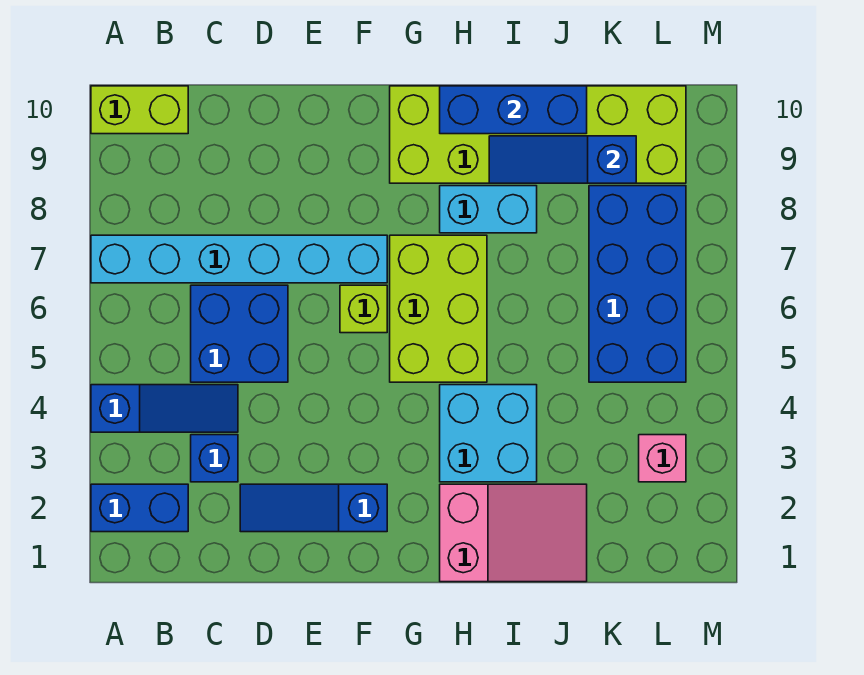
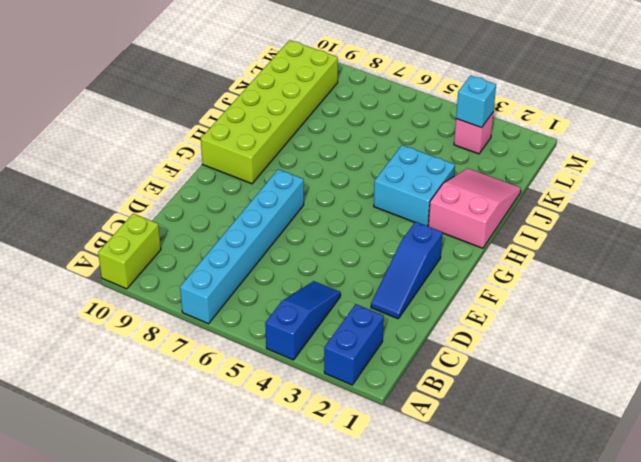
cyan 1x1 brick [456,75,496,128] -> none
none -> blue 1x1 brick [191,435,238,482]
none -> blue 2x2 brick [191,285,288,382]
none -> lime 1x1 brick [340,285,387,333]

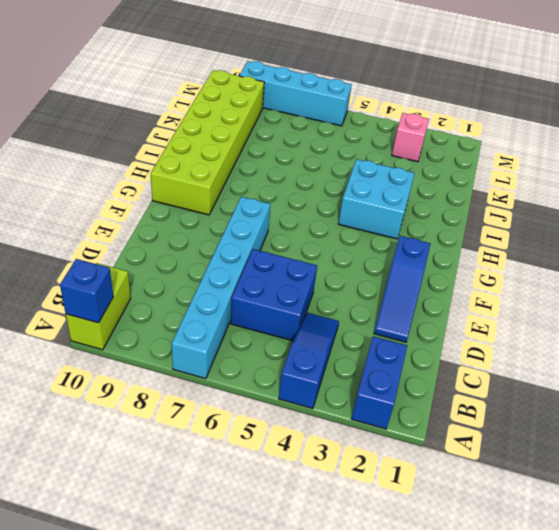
blue 1x1 brick [60,259,113,323] -> blue 1x1 brick moved to [191,435,238,482]
cyan 1x4 brick [239,61,351,126] -> none
none -> lime 1x1 brick [340,285,387,333]
none -> lime 2x3 brick [390,235,487,382]
none -> pink 2x3 slope [440,484,587,582]

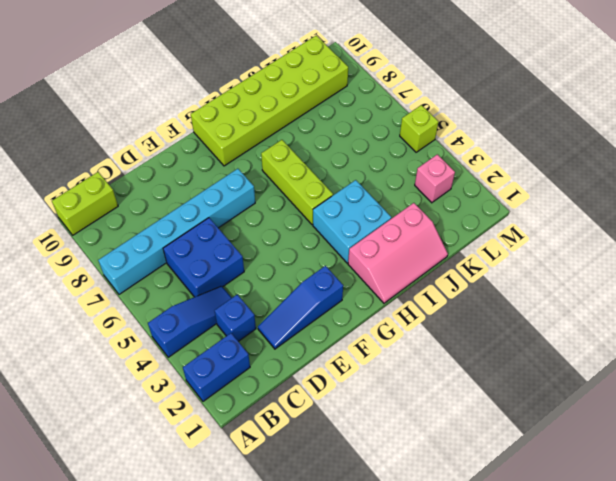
pink 2x3 slope [348,203,448,303] -> pink 2x3 slope turned to [440,484,587,582]
lime 1x3 brick [261,140,333,225] -> lime 2x3 brick [390,235,487,382]
lime 1x1 brick [400,105,438,152] -> lime 1x1 brick moved to [340,285,387,333]
none -> cyan 1x2 brick [440,186,537,233]
none -> blue 2x4 brick [589,186,686,382]
none -> blue 1x3 brick [440,86,587,134]

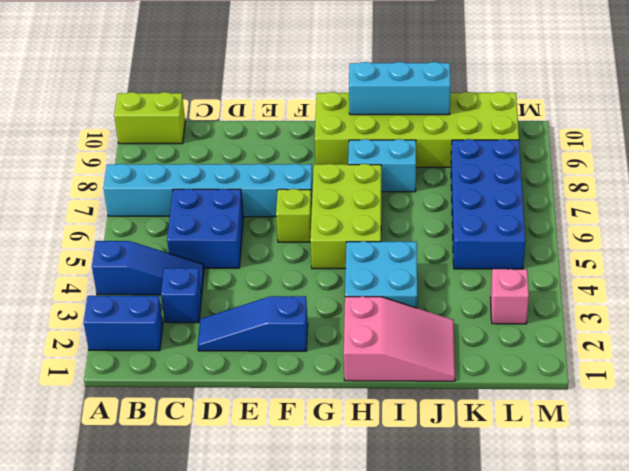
cyan 1x3 brick [349,62,451,115] -> blue 1x3 brick [440,86,587,134]
none -> blue 1x3 slope [489,136,636,183]

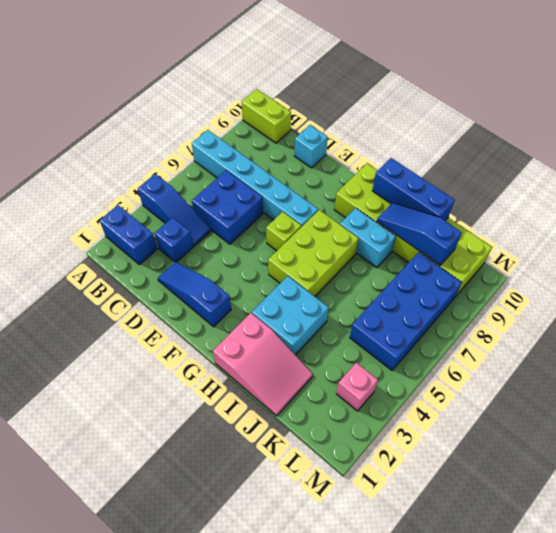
cyan 1x1 brick [295,125,328,168] -> none

